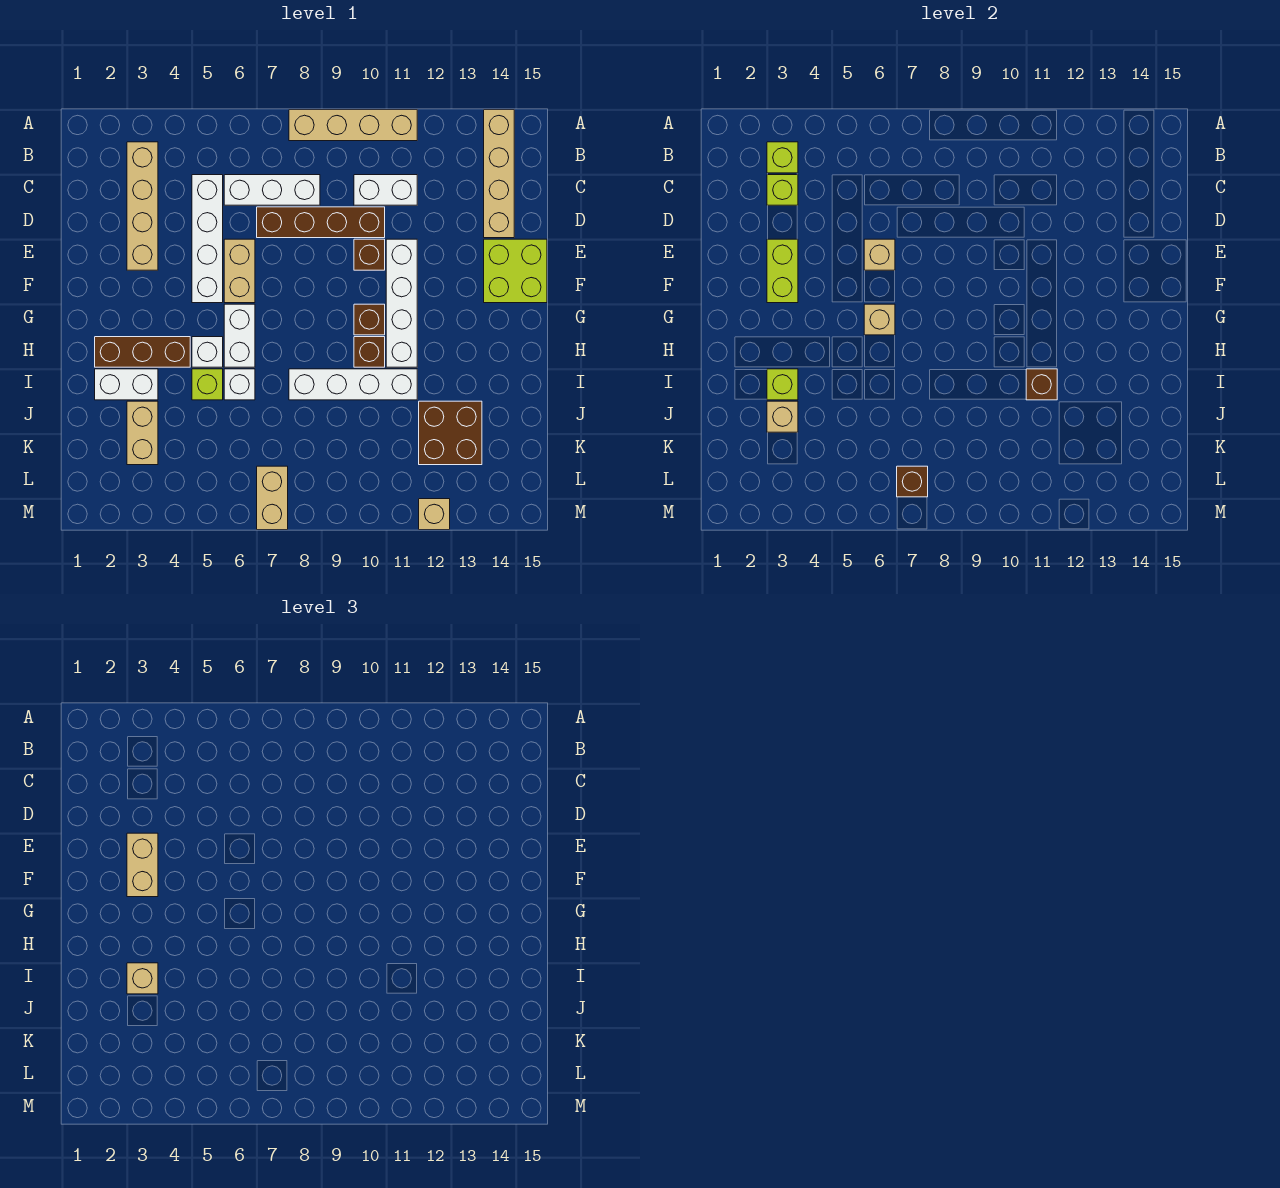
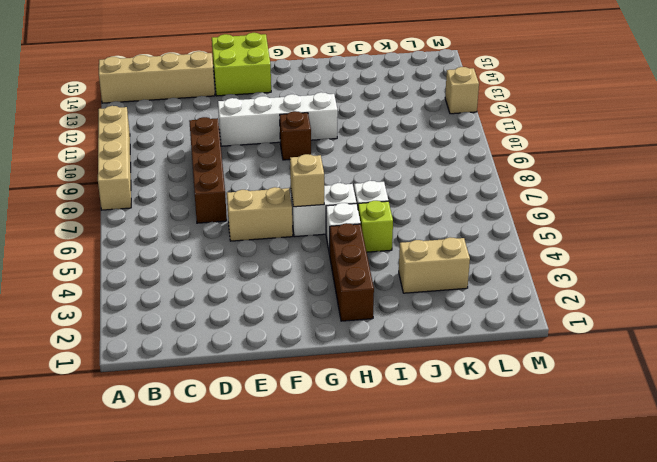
none -> tan 1x4 brick [127,142,158,270]
none -> white 1x4 brick [192,175,223,303]
none -> white 1x3 brick [224,175,320,205]
none -> white 1x2 brick [354,175,417,205]

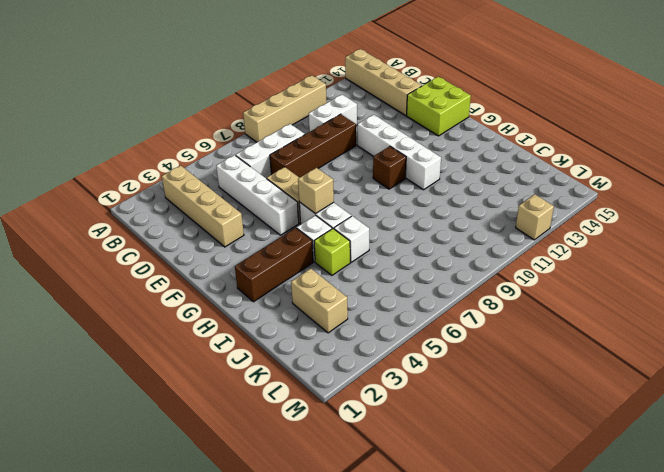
none -> brown 1x1 brick [354,239,385,270]
none -> brown 1x1 brick [354,337,385,367]
none -> white 1x2 brick [95,369,158,400]
none -> white 1x4 brick [289,369,417,400]

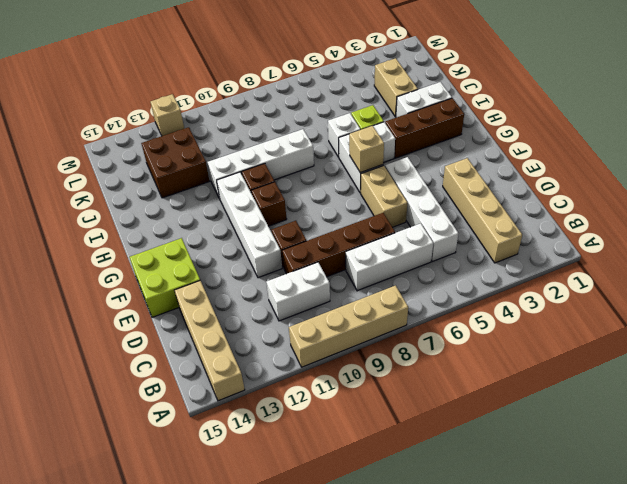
none -> tan 1x2 brick [257,466,288,530]
none -> lime 1x1 brick [767,142,798,173]
none -> lime 1x1 brick [767,175,798,205]
none -> lime 1x2 brick [767,239,798,303]

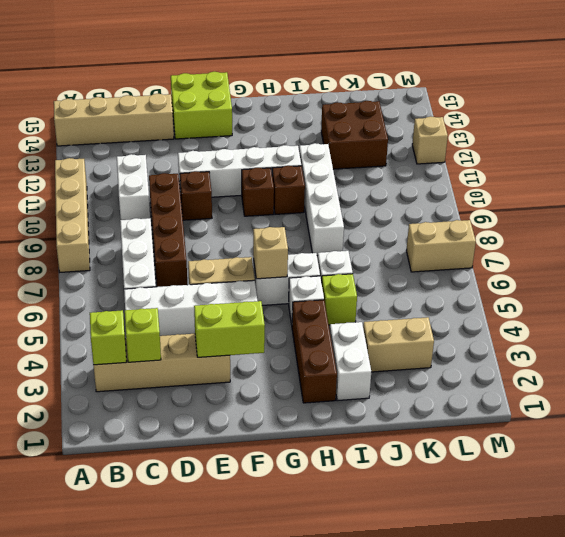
none -> tan 1x1 brick [864,239,895,270]
none -> lime 1x1 brick [767,369,798,400]
none -> brown 1x1 brick [1026,369,1057,400]
none -> tan 1x1 brick [767,401,798,432]

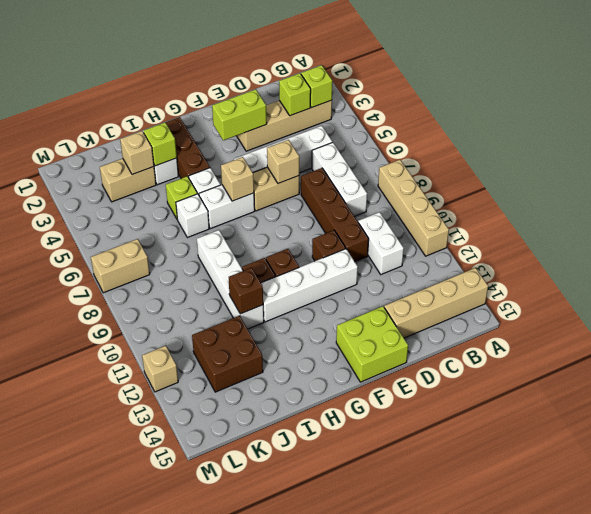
none -> brown 1x1 brick [897,466,928,497]
none -> tan 1x2 brick [127,833,158,897]
none -> tan 1x1 brick [127,963,158,994]

